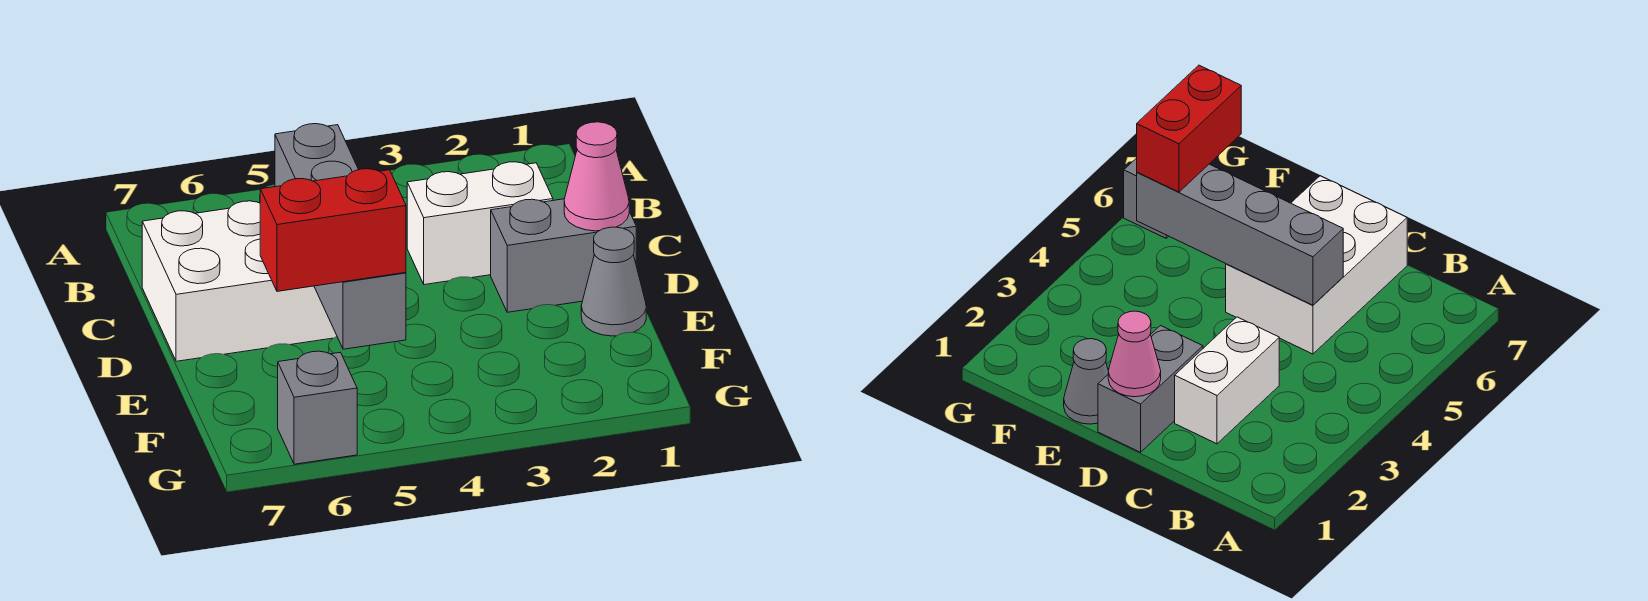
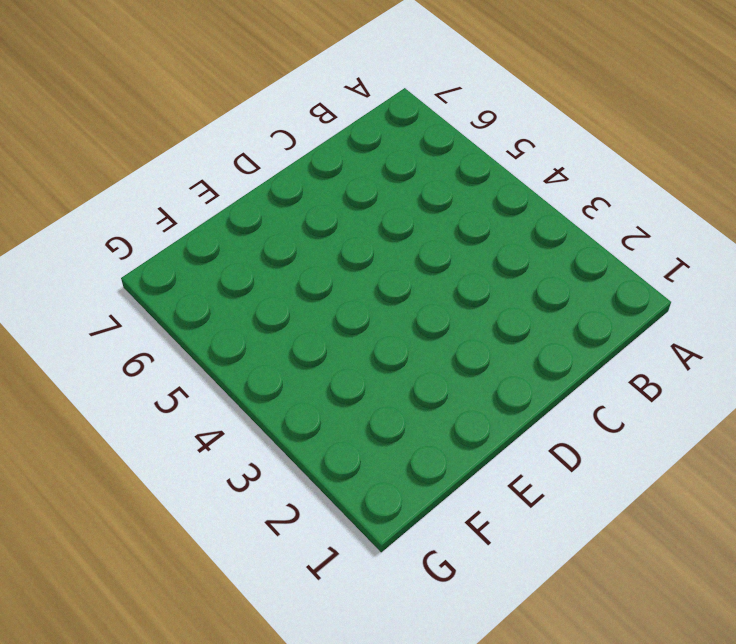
none -> white 1x2 brick [407,162,553,285]
none -> white 2x3 brick [142,201,337,361]

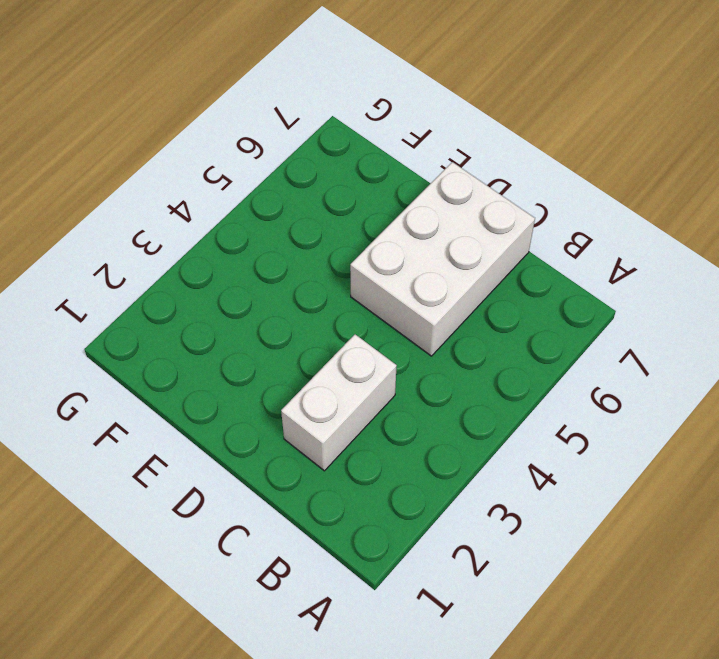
none -> grey 1x2 brick [491,199,636,312]
none -> grey 1x1 cone [581,227,646,336]

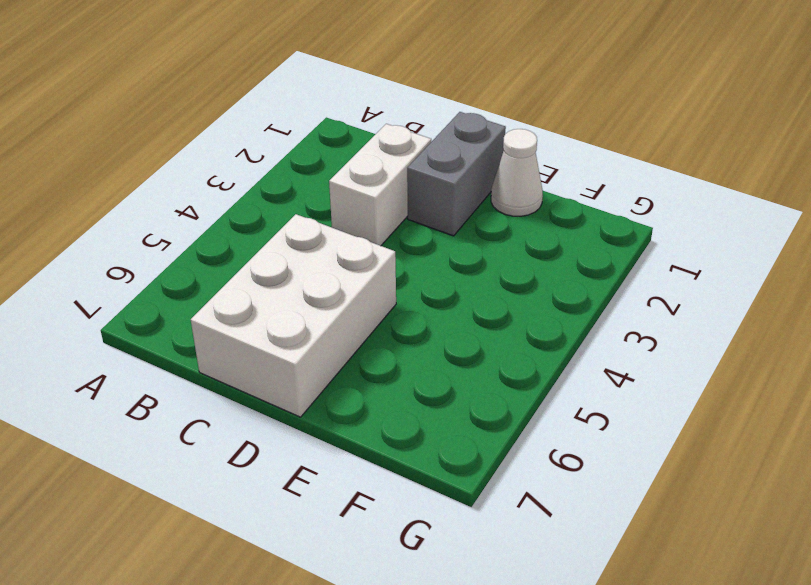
white 1x1 cone [491,129,543,216] -> grey 1x1 cone [581,227,646,336]
none -> grey 1x1 brick [278,351,357,464]
none -> grey 1x4 brick [275,124,406,349]

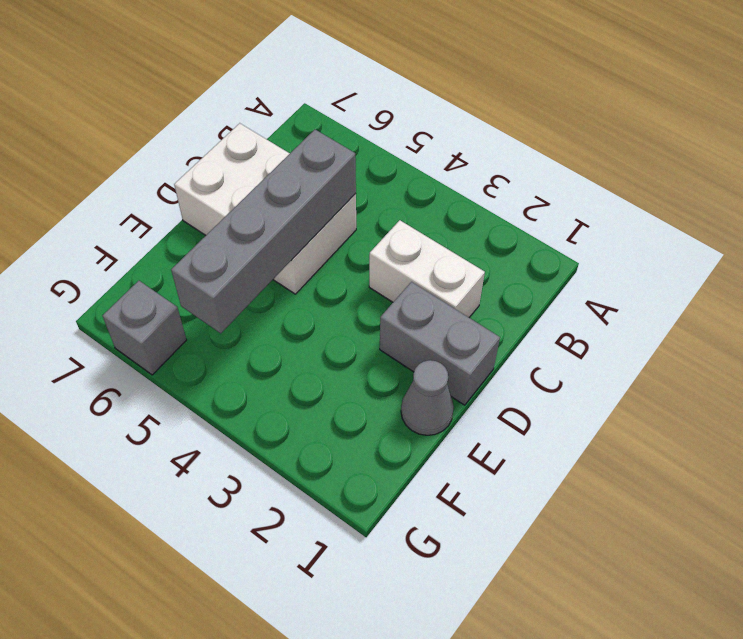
none -> pink 1x1 cone [564,122,629,231]
none -> red 1x2 brick [260,169,406,291]

